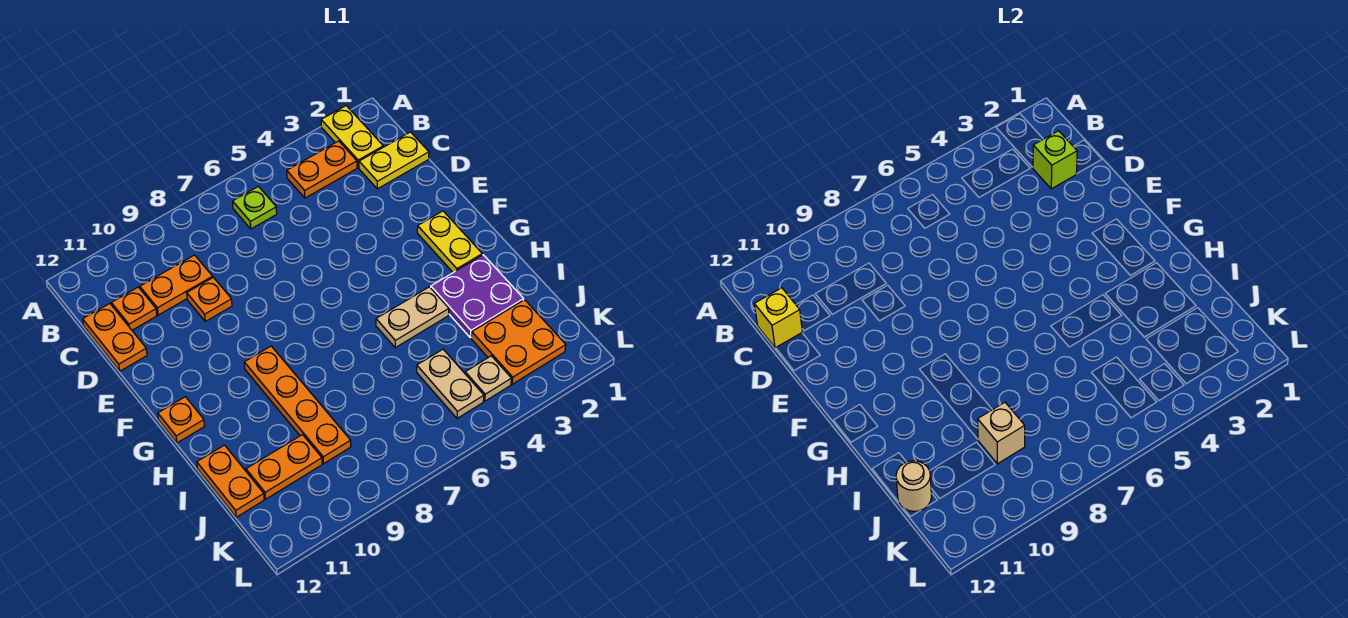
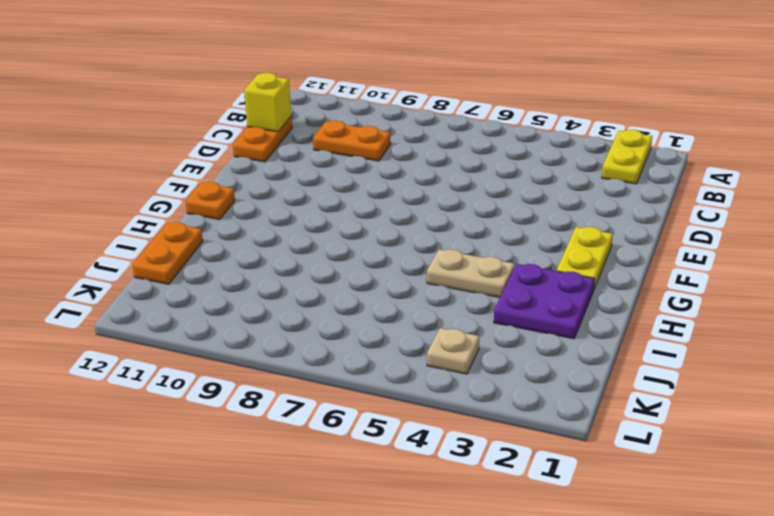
none -> orange 1x2 plate [287,141,357,198]
none -> lime 1x1 plate [233,186,277,229]
none -> yellow 1x2 plate [359,132,429,189]

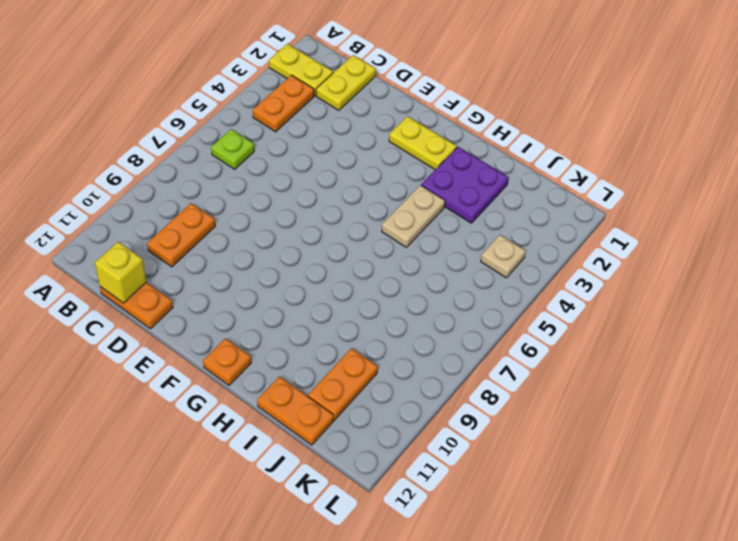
none -> orange 1x1 plate [111,287,157,330]
none -> orange 1x1 plate [187,277,232,321]
none -> orange 1x4 plate [244,346,351,464]

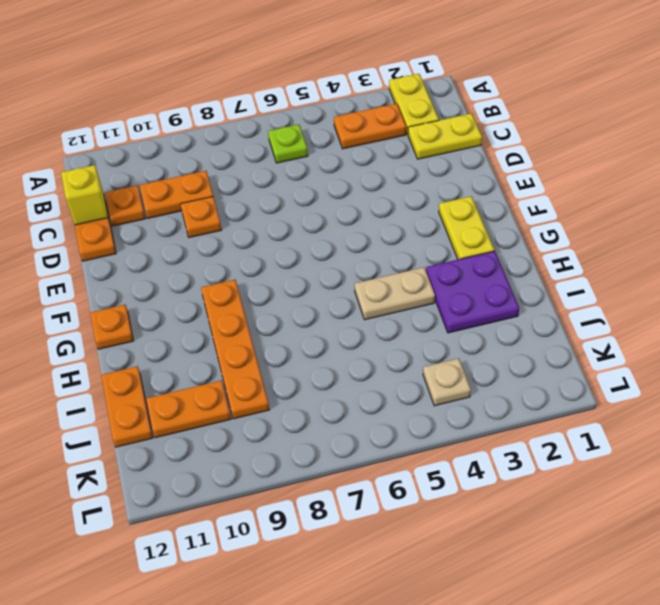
none -> orange 2x2 plate [471,300,566,384]
none -> tan 1x2 plate [417,349,484,418]
none -> lime 1x1 brick [1033,131,1077,189]

